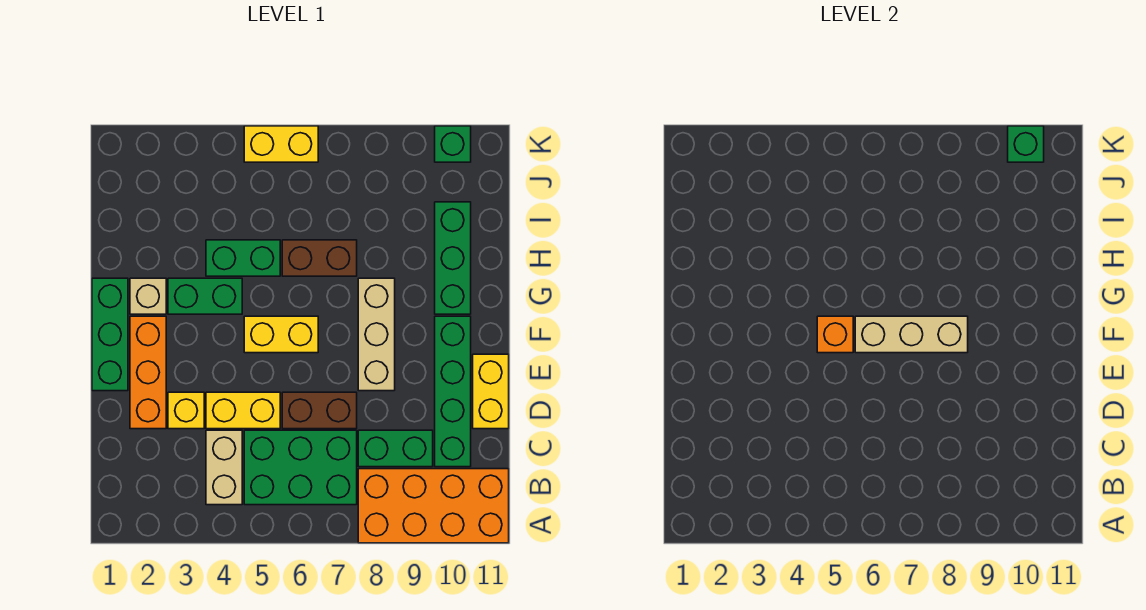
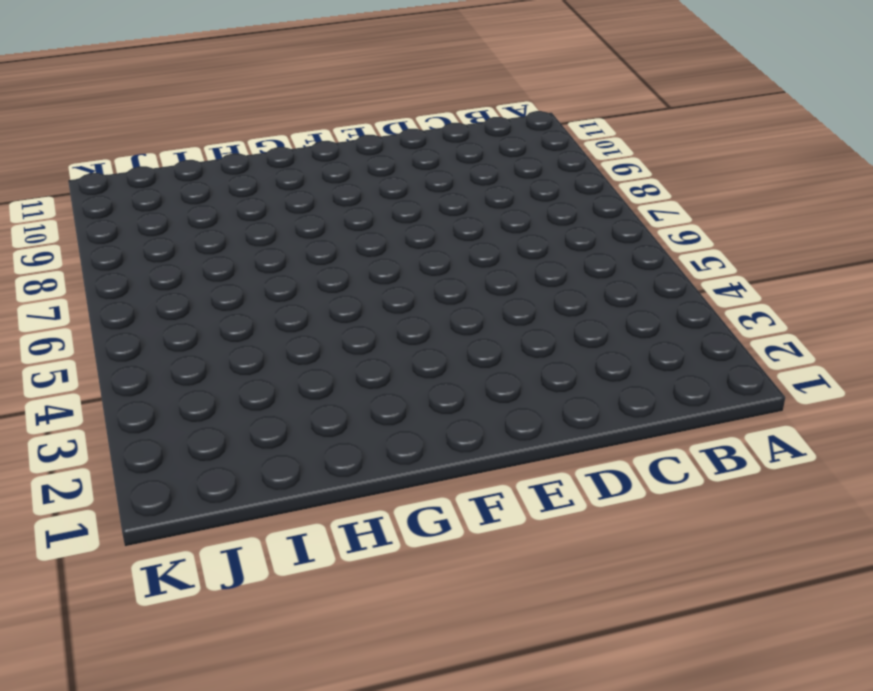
none -> orange 2x4 brick [358,469,509,543]
none -> tan 1x2 brick [206,430,242,505]
none -> green 2x3 brick [244,430,357,505]

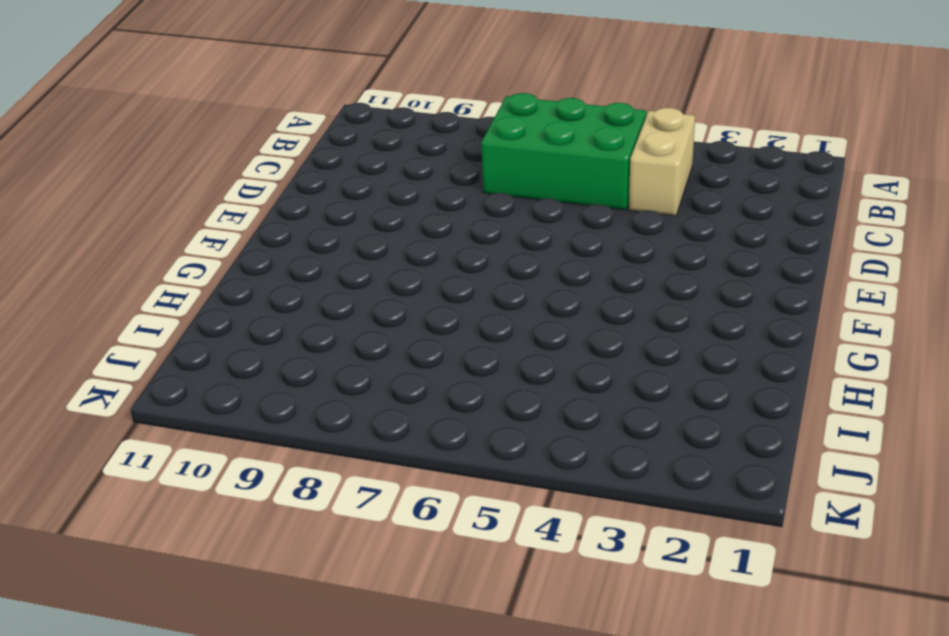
none -> orange 2x4 brick [358,469,509,543]
none -> green 1x2 brick [358,430,433,467]
none -> green 1x4 brick [435,316,471,467]

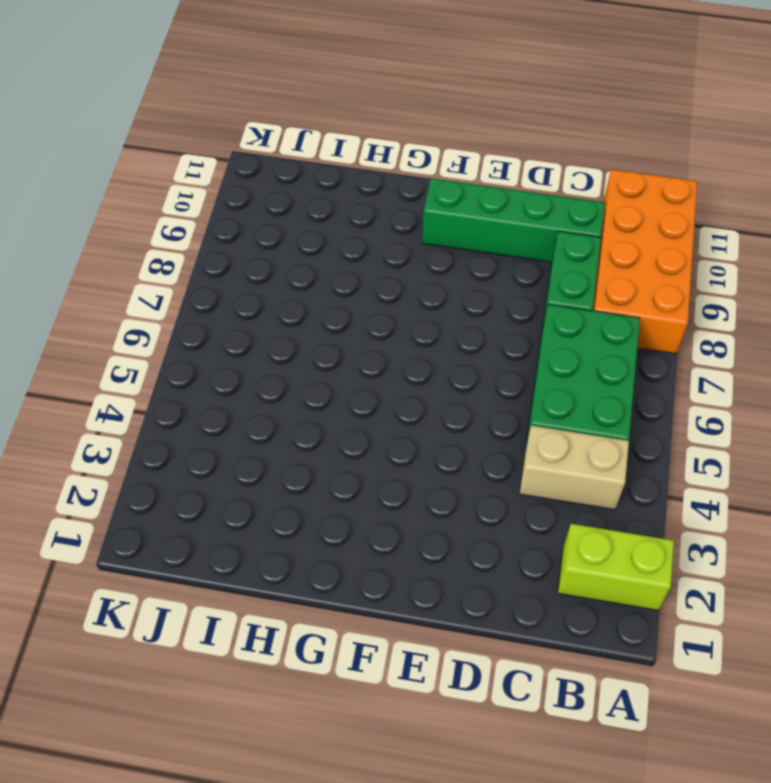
lime 1x2 brick [558,524,674,610] -> none
none -> orange 1x3 brick [130,316,166,429]
none -> yellow 1x1 brick [168,392,204,429]
none -> yellow 1x2 brick [206,392,280,429]

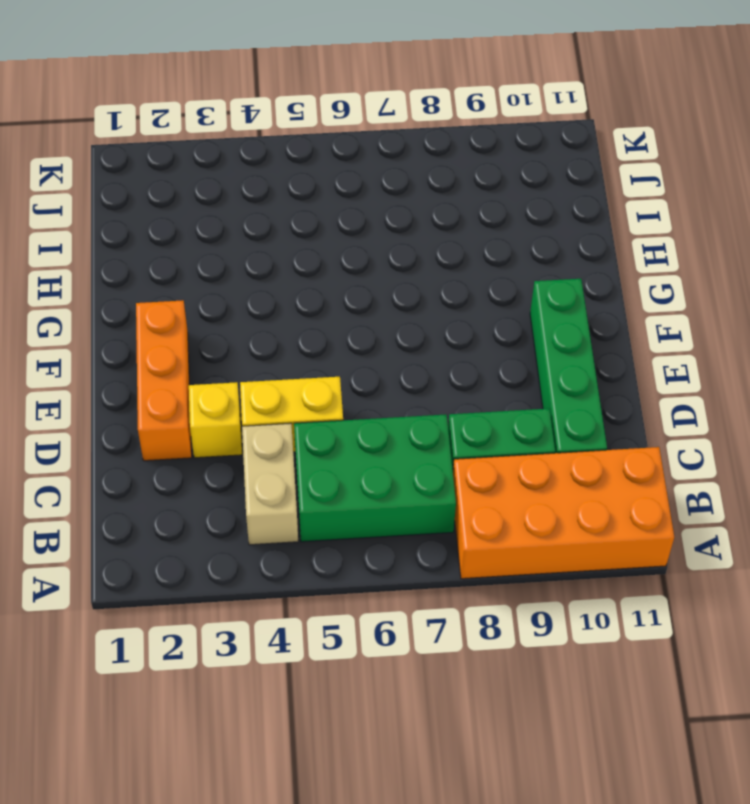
none -> brown 1x2 brick [282,392,357,429]
none -> yellow 1x2 brick [473,354,509,429]
none -> green 1x3 brick [92,278,128,391]

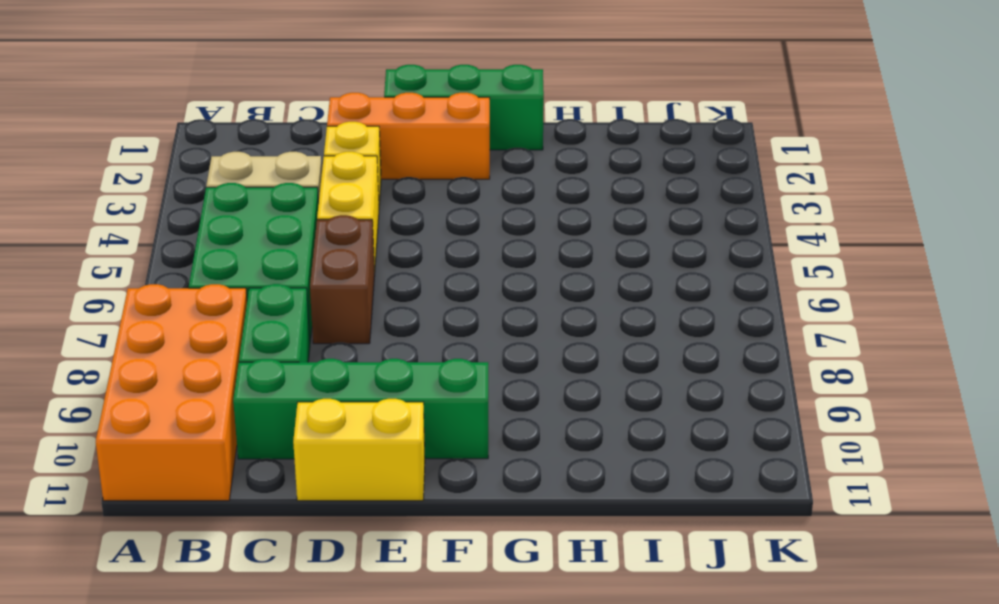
none -> tan 1x3 brick [358,278,395,391]
none -> yellow 1x2 brick [244,316,318,353]
none -> tan 1x1 brick [130,278,166,314]

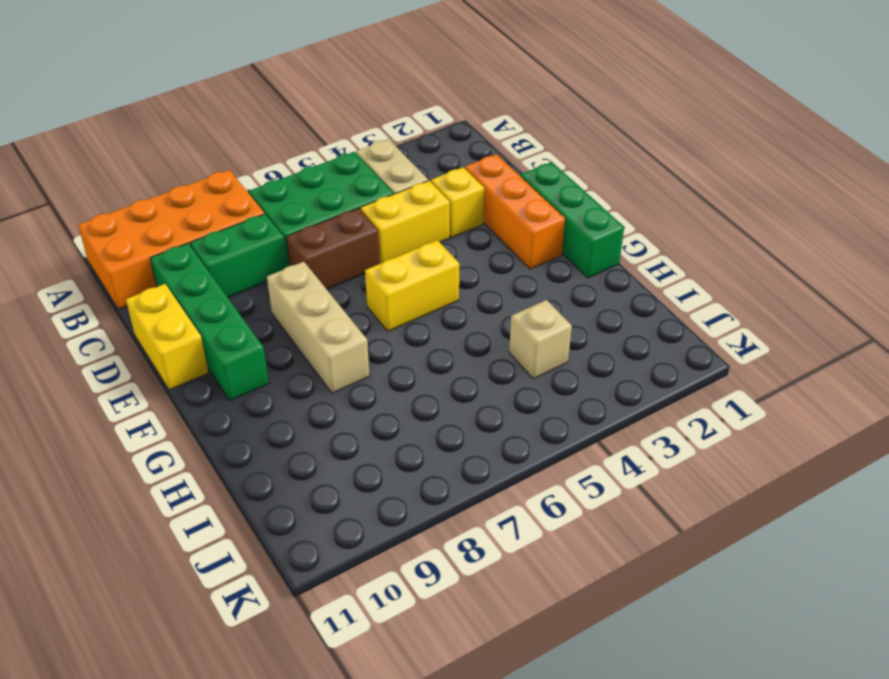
tan 1x1 brick [509,300,572,379] -> tan 1x1 brick moved to [130,278,166,314]
none -> green 1x2 brick [168,278,242,314]
none -> green 1x3 brick [435,202,471,314]
none -> green 1x2 brick [206,240,280,276]

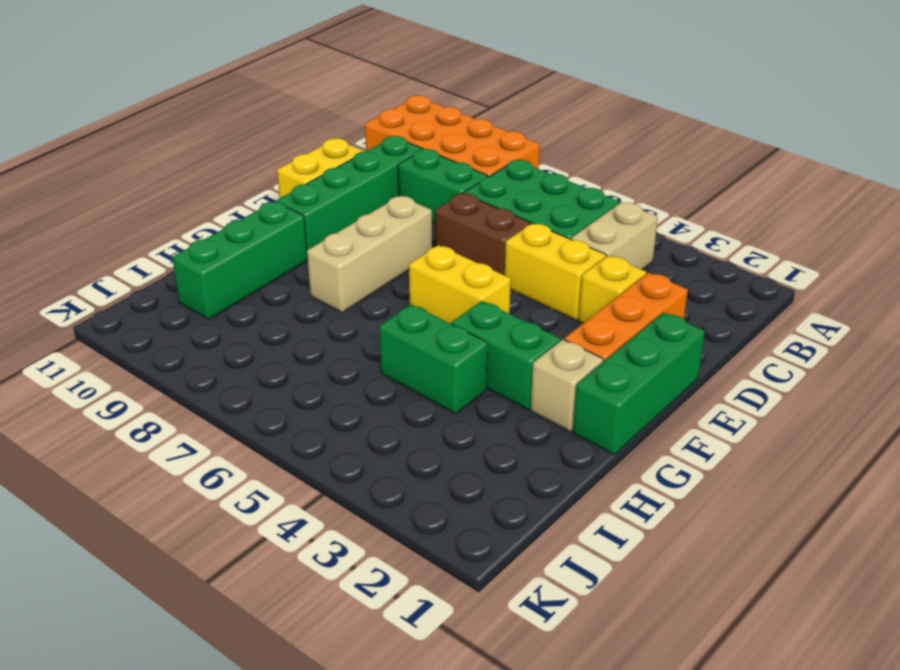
none -> brown 1x2 brick [282,240,357,276]
none -> yellow 1x2 brick [244,126,318,162]
none -> green 1x1 brick [435,126,471,162]

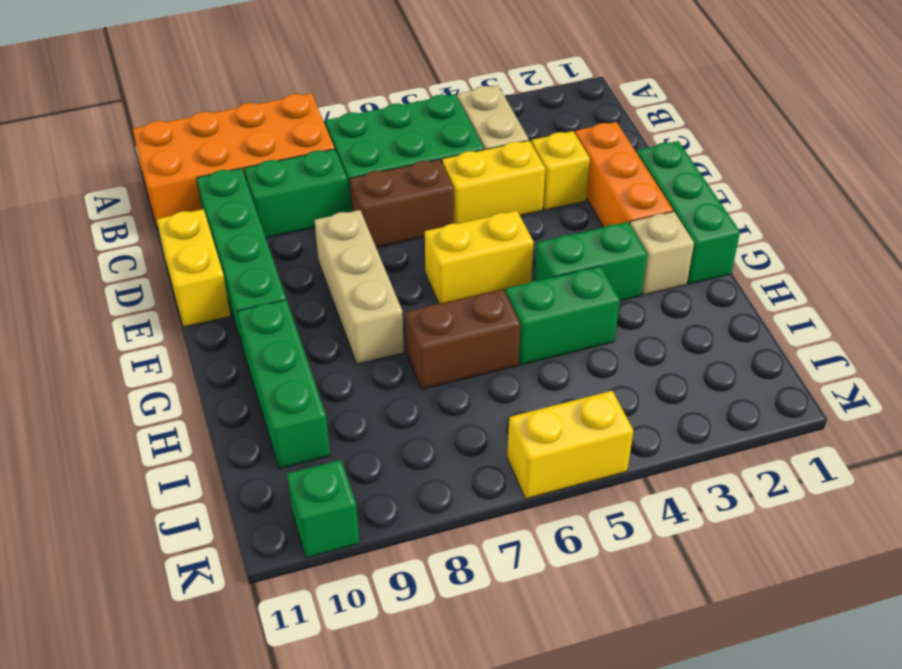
none -> orange 1x1 brick [817,316,853,353]
none -> tan 1x3 brick [855,316,968,353]
none -> green 1x1 brick [1008,126,1044,162]

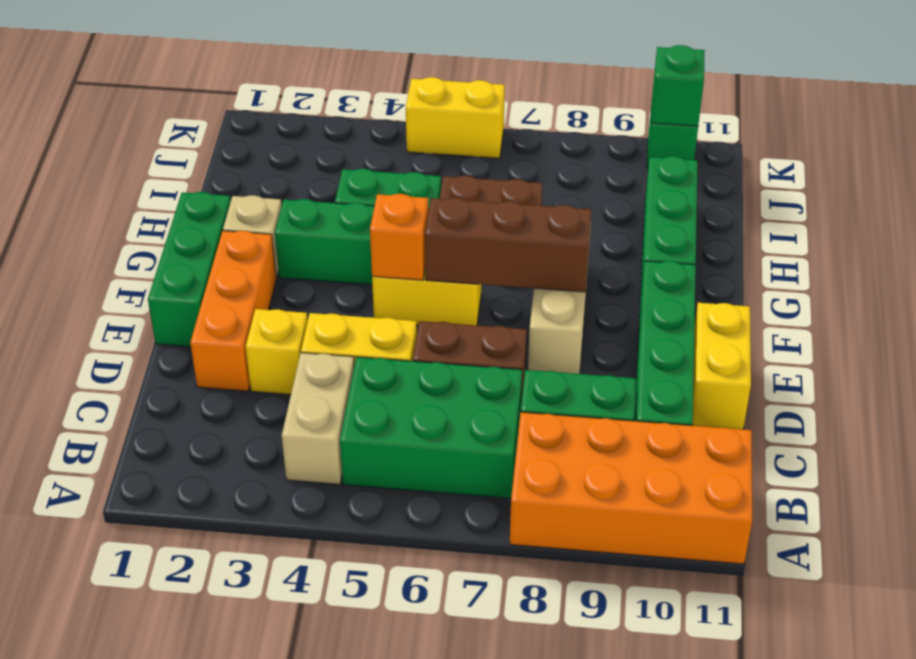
brown 1x3 brick [425,198,592,292] -> tan 1x3 brick [855,316,968,353]

